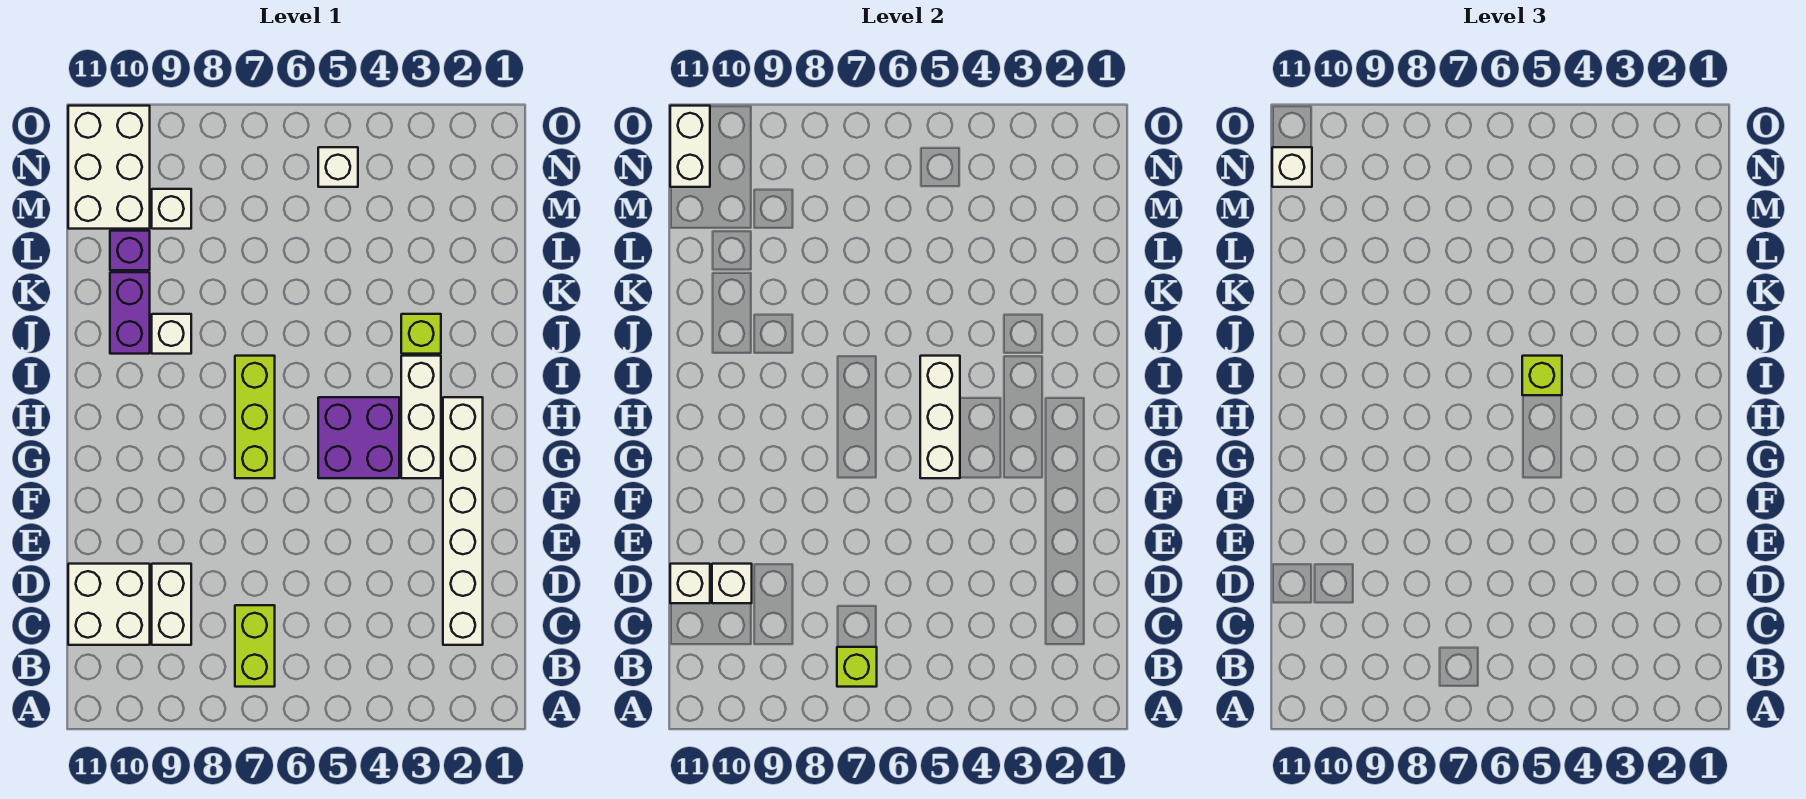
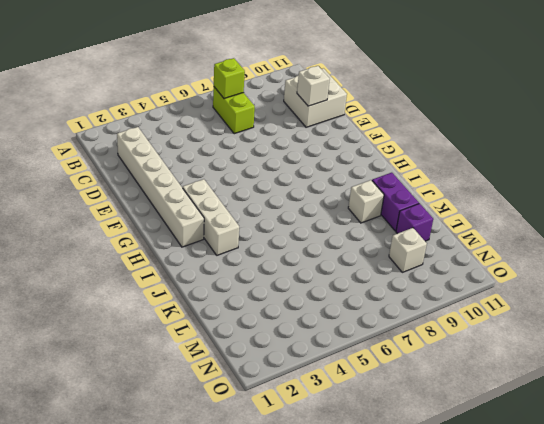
none -> white 1x2 brick [152,564,191,645]
none -> purple 2x2 brick [318,397,399,478]
none -> lime 1x3 brick [235,356,275,478]

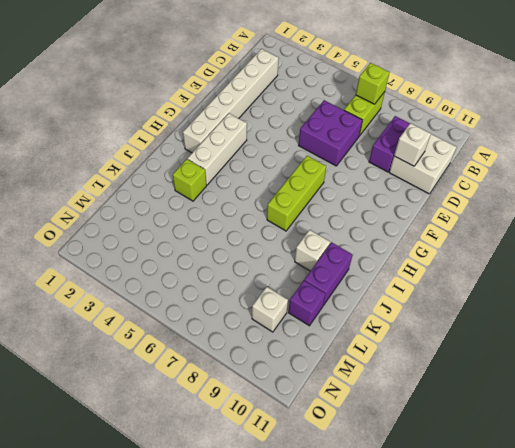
purple 1x2 brick [369,116,410,172] -> white 1x2 brick [152,564,191,645]
purple 2x2 brick [299,100,362,166] -> purple 2x2 brick moved to [318,397,399,478]
none -> white 2x3 brick [68,106,150,229]
none -> white 1x1 brick [318,147,358,187]
none -> white 1x1 brick [670,564,710,603]

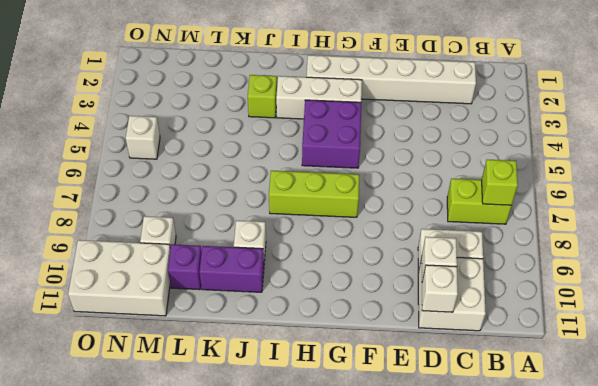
none -> white 1x3 brick [920,356,960,478]
none -> white 1x2 brick [670,106,710,187]
none -> lime 1x1 brick [1522,356,1562,395]

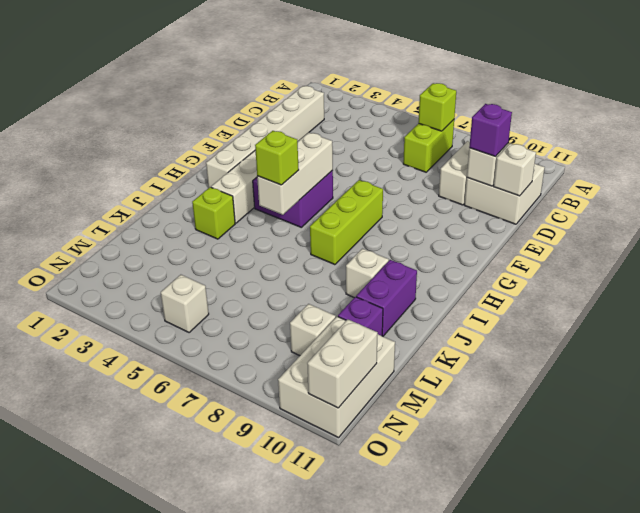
purple 1x1 brick [469,104,512,157] -> none
none -> white 1x1 brick [1272,147,1312,187]

